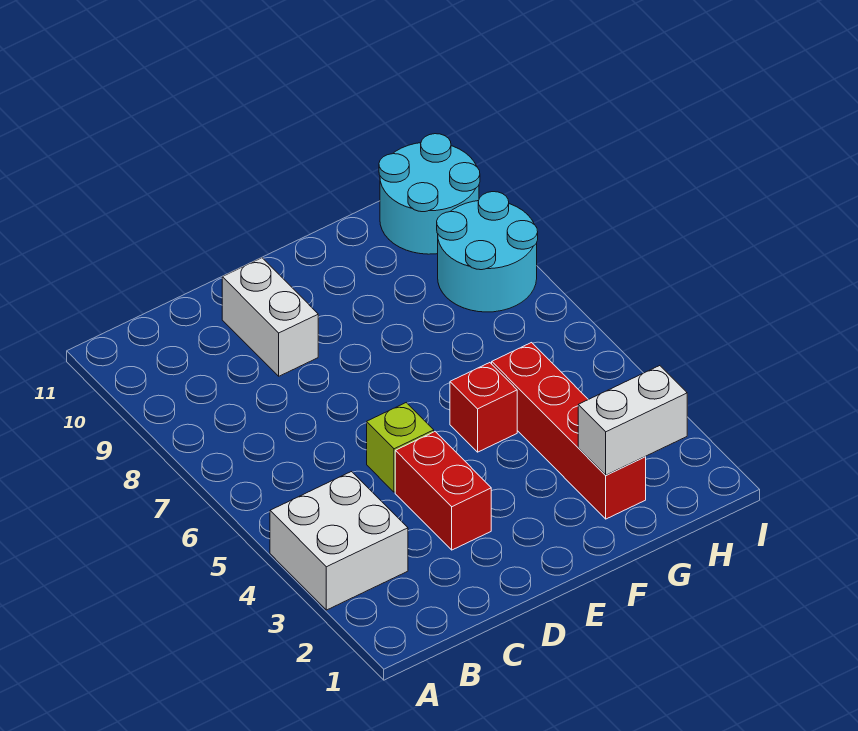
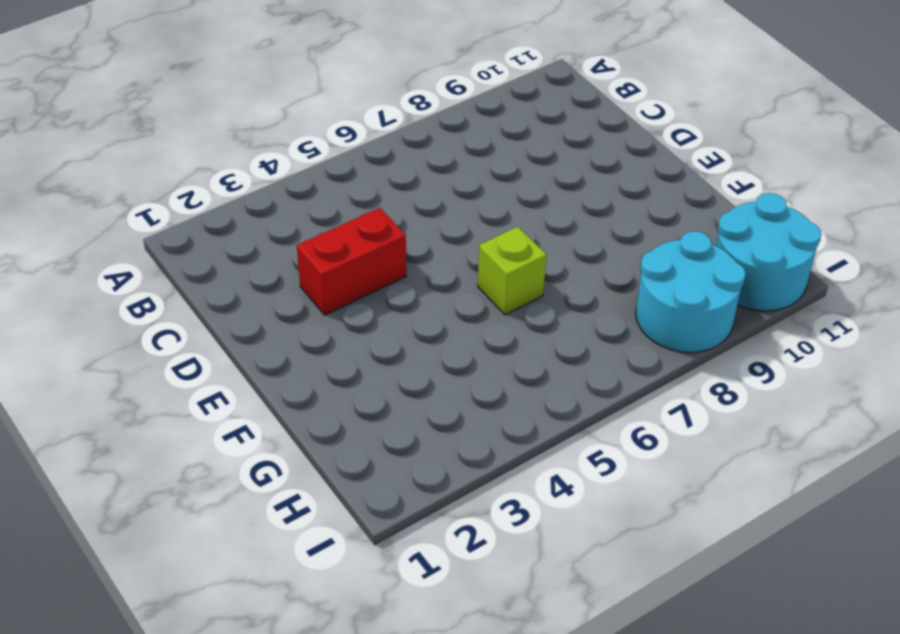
lime 1x1 brick [478,227,546,315] -> lime 1x1 brick moved to [367,403,434,492]
none -> white 2x2 brick [270,472,408,610]
none -> white 1x2 brick [222,258,318,376]

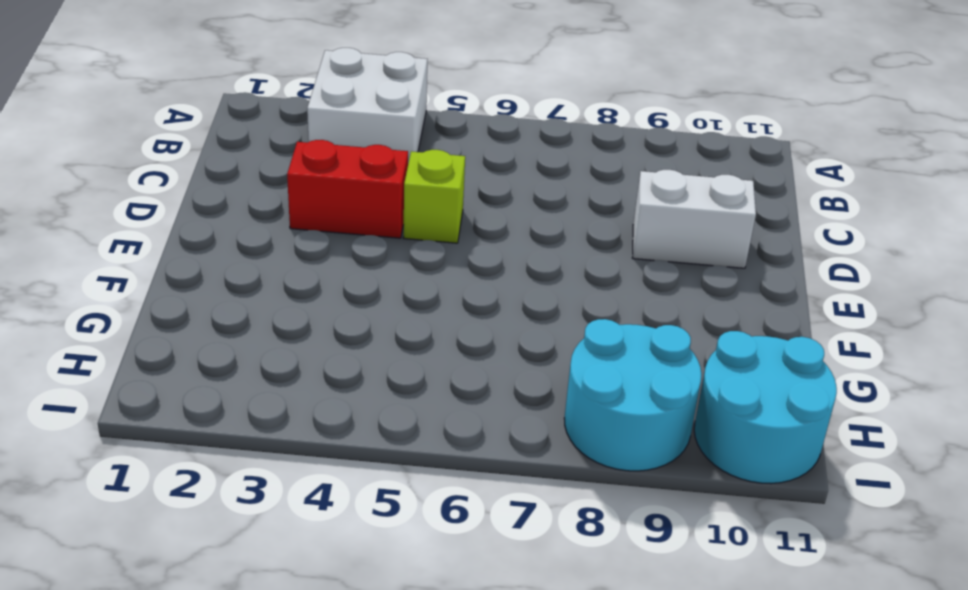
none -> red 1x1 brick [450,363,517,452]
none -> red 1x4 brick [492,343,646,519]

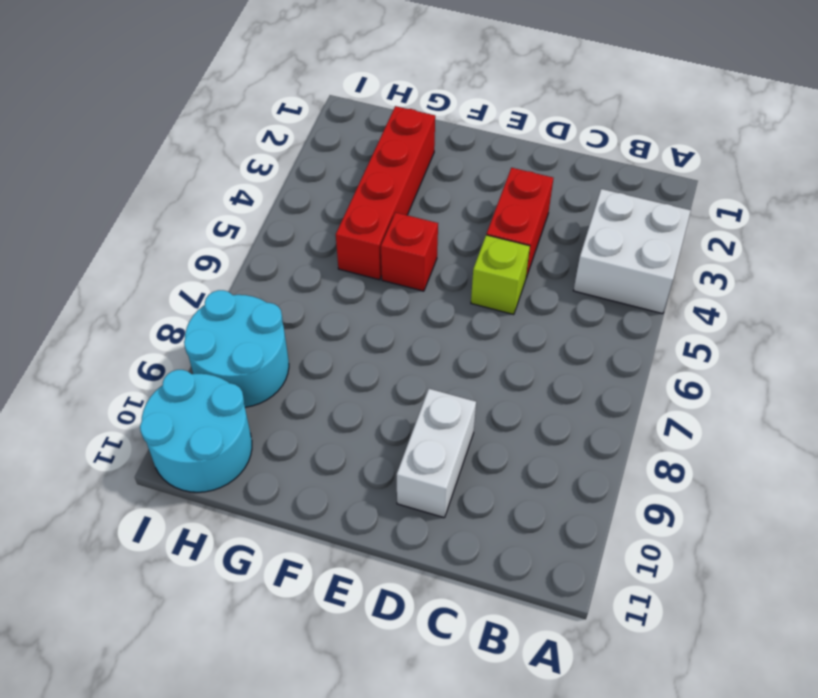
none -> white 1x2 brick [578,366,687,475]

